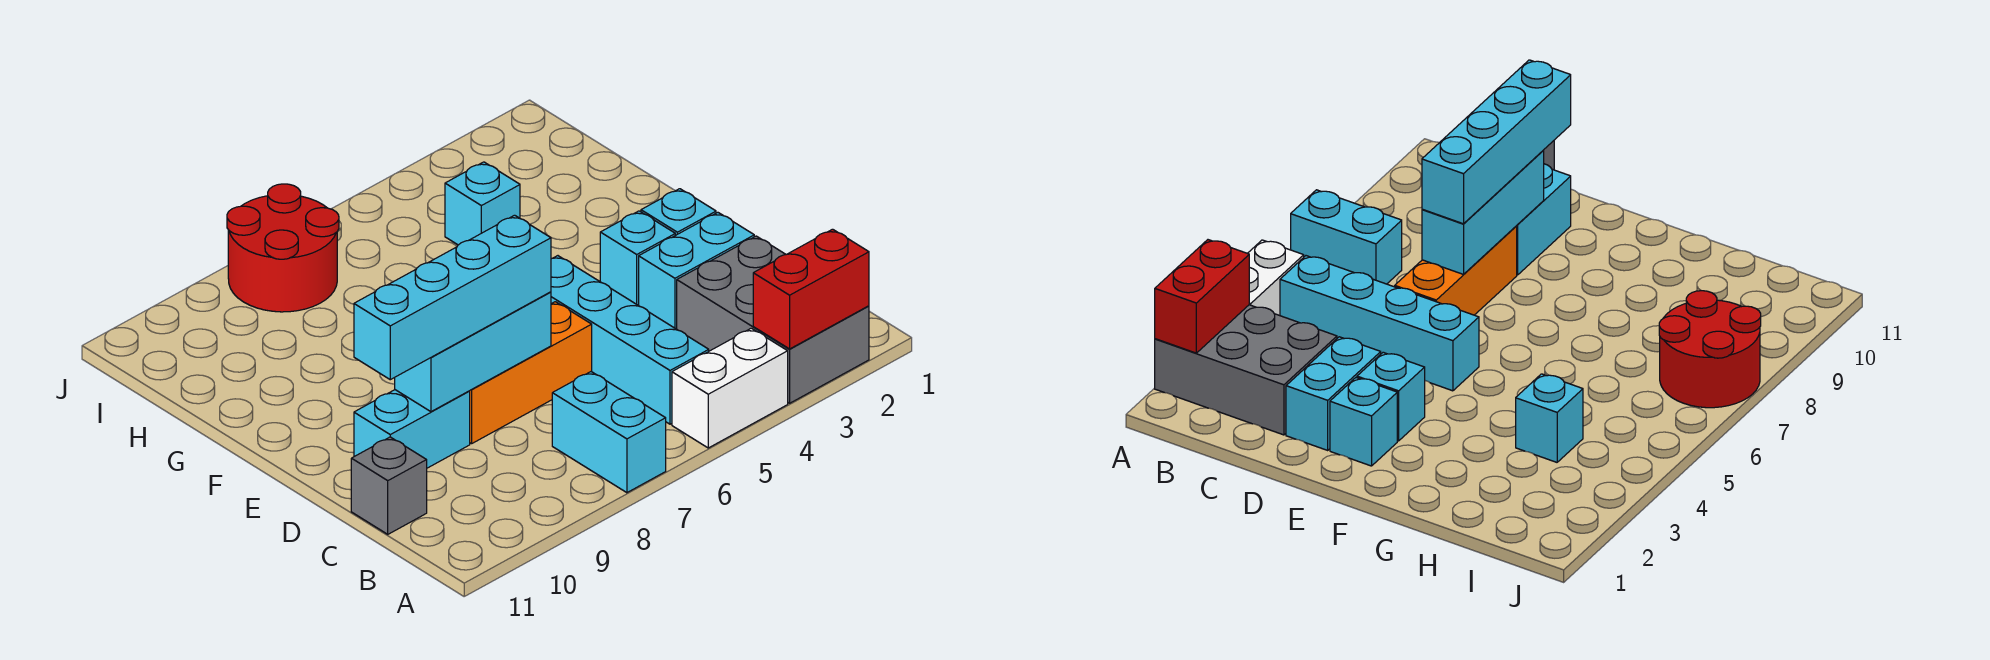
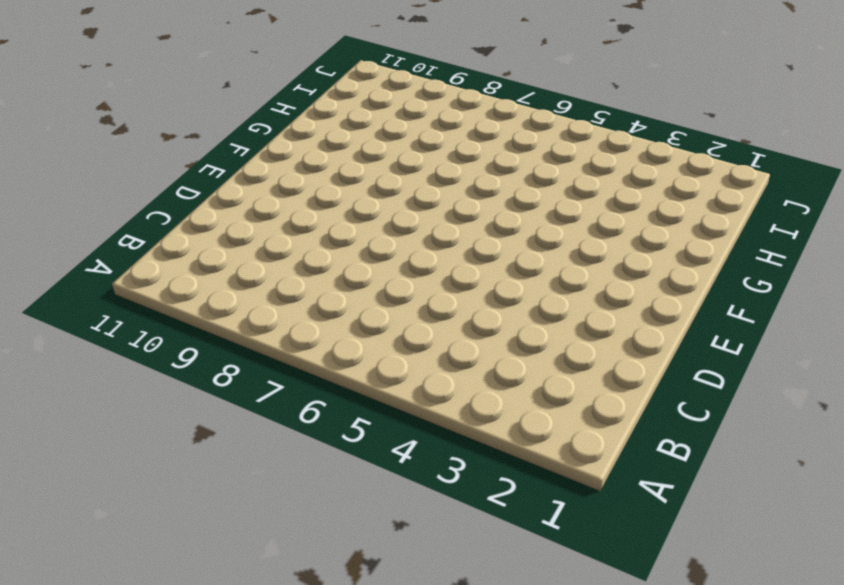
none -> grey 2x3 brick [677,236,869,403]
none -> white 1x2 brick [672,328,788,448]
none -> cyan 1x2 brick [552,372,666,493]

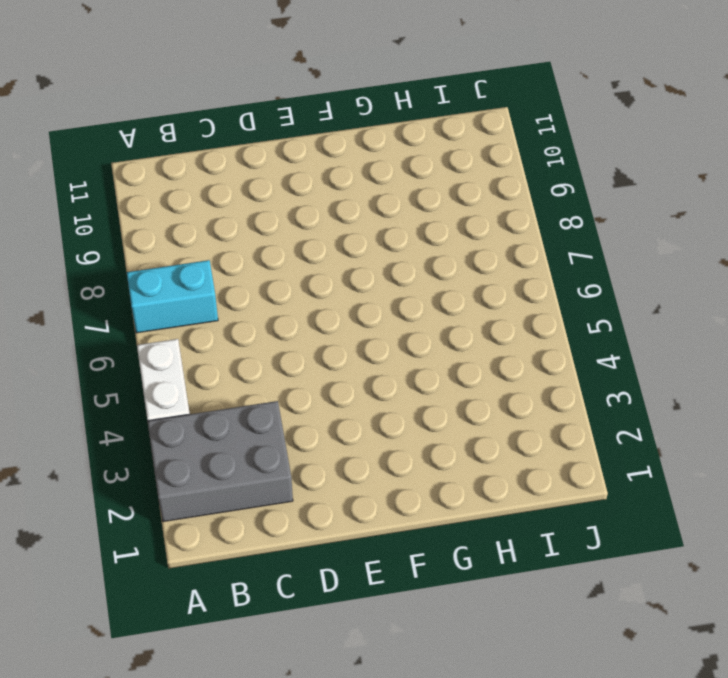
none -> cyan 1x4 brick [551,256,709,424]
none -> grey 1x1 brick [351,437,427,534]
none -> cyan 1x2 brick [639,212,754,329]

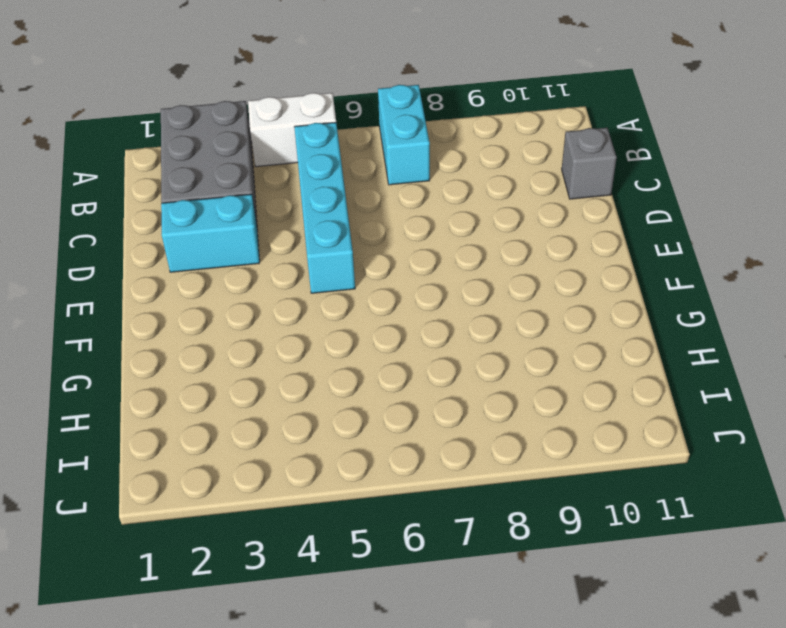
none -> orange 1x3 brick [470,302,592,444]
none -> cyan 1x2 brick [354,390,470,468]
none -> cyan 1x1 brick [641,189,716,235]

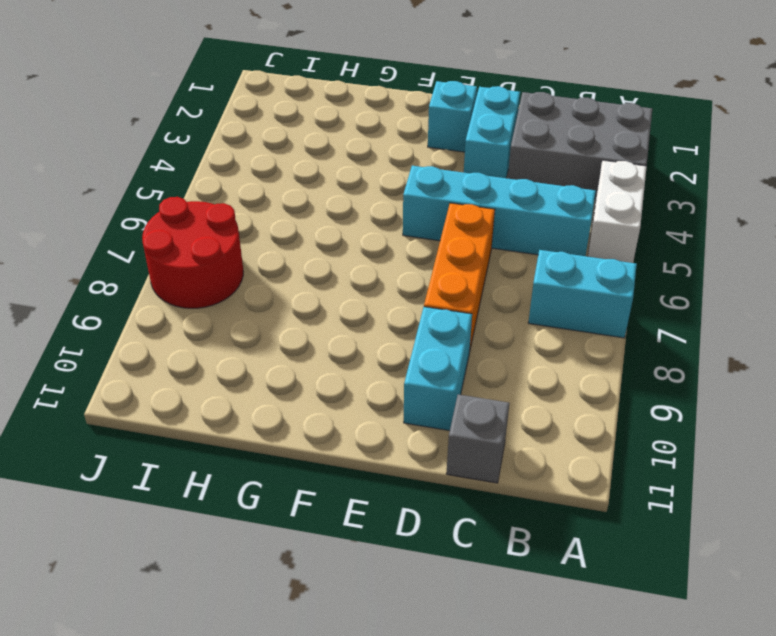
none -> cyan 1x1 brick [600,211,675,306]
none -> cyan 1x1 brick [445,162,520,245]
none -> red 1x2 brick [753,229,869,349]

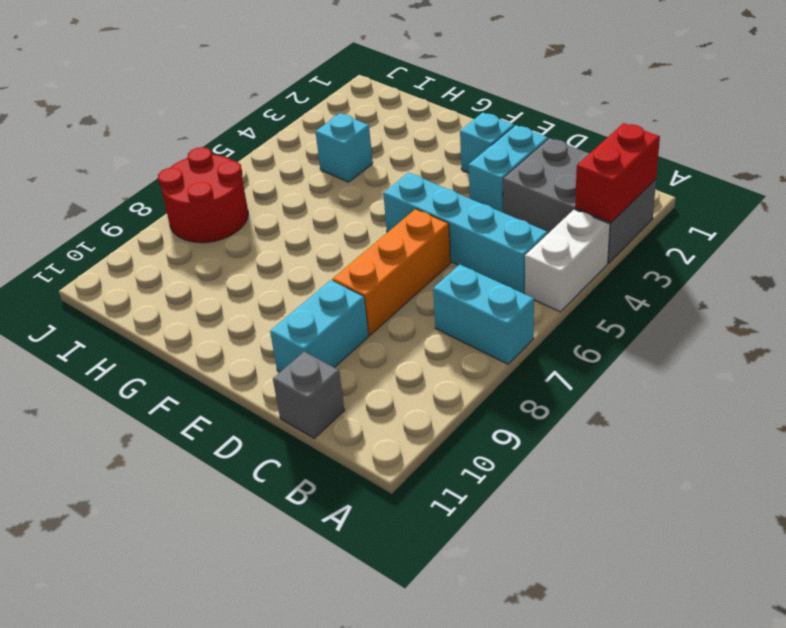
none -> cyan 1x1 brick [600,211,675,306]
none -> cyan 1x3 brick [395,292,551,412]
none -> cyan 1x4 brick [354,215,551,380]

